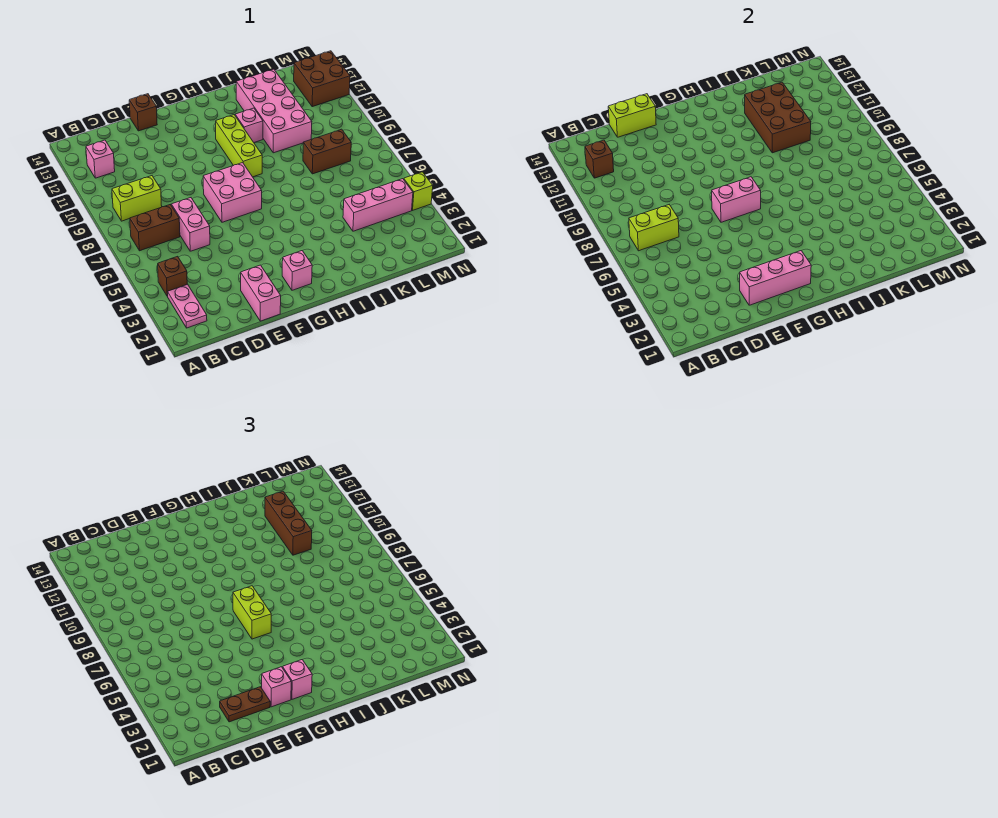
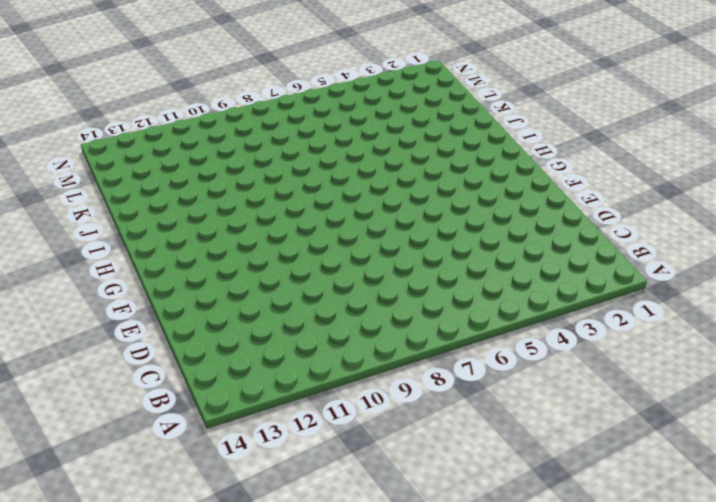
none -> pink 1x2 plate [167,284,207,328]
none -> brown 1x1 brick [158,256,187,296]
none -> brown 1x2 brick [130,205,180,251]

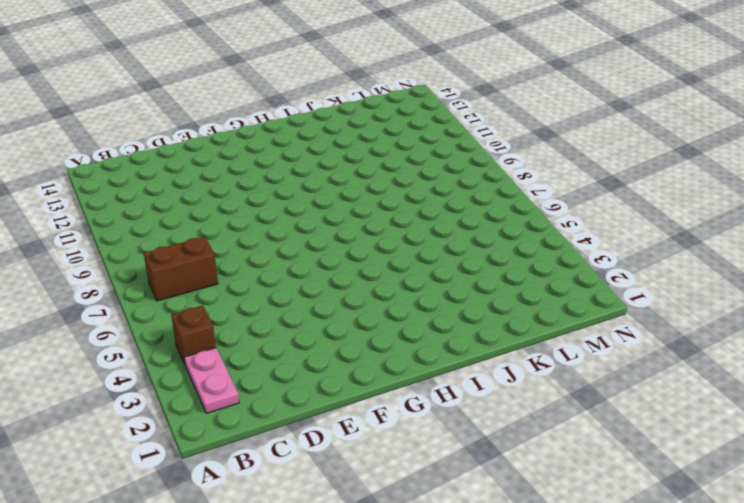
none -> lime 1x2 brick [112,176,162,221]
none -> pink 1x1 brick [86,140,115,178]
none -> pink 1x2 brick [172,198,210,251]

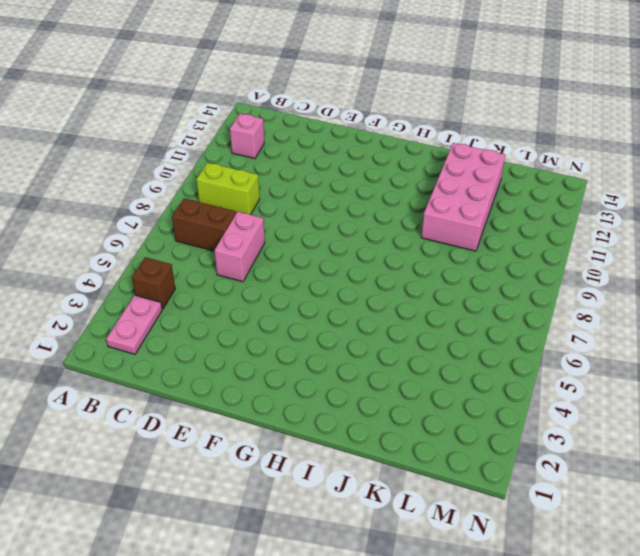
none -> pink 1x2 brick [241,265,281,321]
none -> brown 1x1 brick [129,94,157,131]
none -> pink 2x2 brick [203,163,262,222]

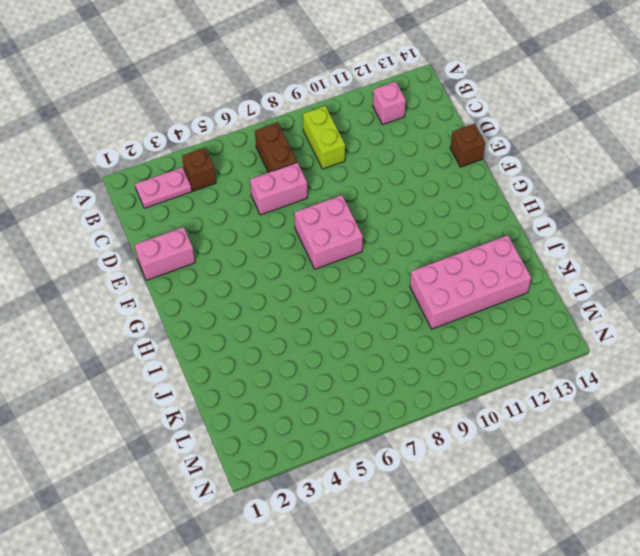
none -> pink 1x1 brick [282,251,312,290]
none -> lime 1x3 brick [216,115,262,177]
none -> pink 1x1 brick [235,108,263,142]

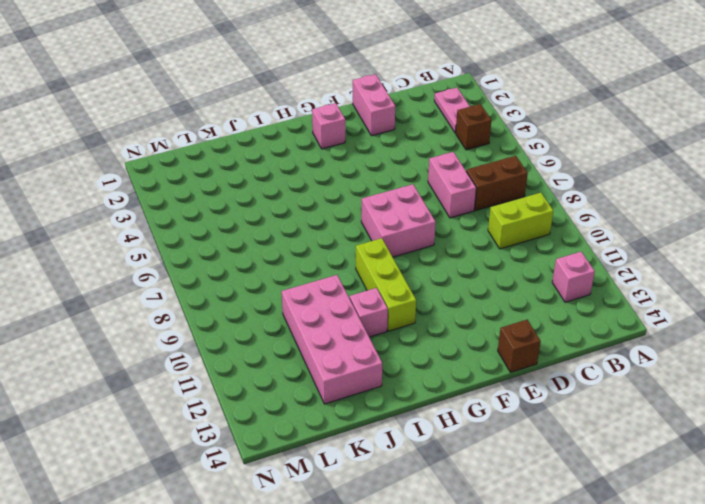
none -> pink 1x3 brick [343,179,413,231]
none -> brown 1x2 brick [303,129,351,174]
none -> brown 2x2 brick [294,51,350,107]

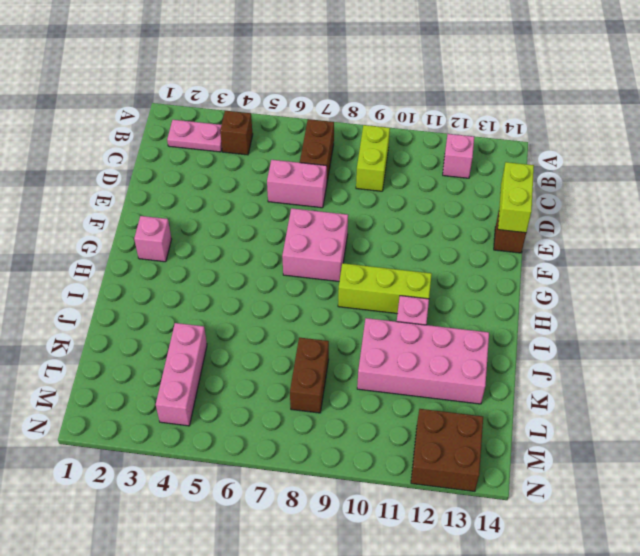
none -> pink 1x2 brick [241,265,281,321]
none -> lime 1x1 brick [404,172,433,210]
none -> lime 1x2 brick [629,205,679,251]

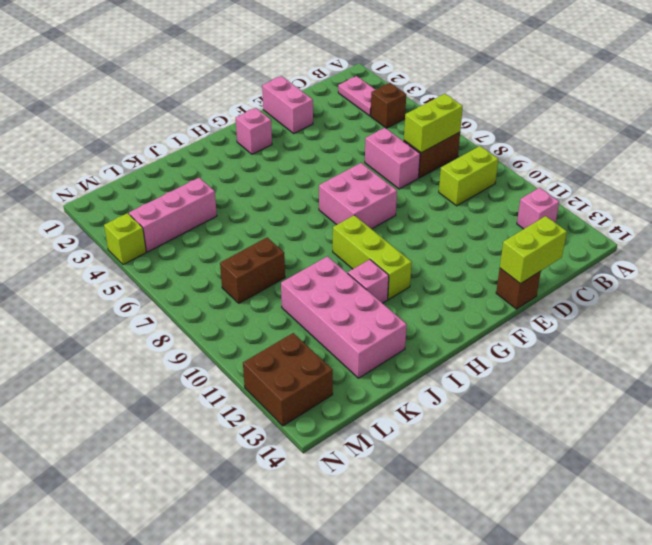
none -> brown 1x1 brick [585,140,614,178]
none -> pink 1x3 brick [740,251,811,305]
none -> pink 1x2 brick [712,177,761,222]

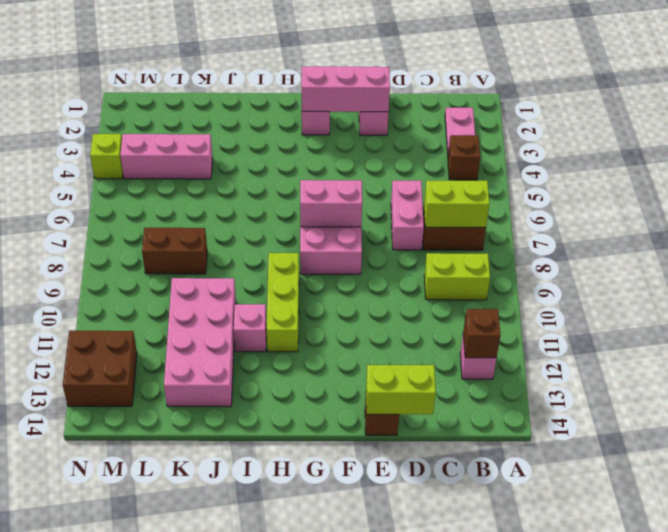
none -> brown 2x3 brick [745,82,811,153]
none -> brown 1x2 plate [220,687,270,722]
none -> pink 1x1 brick [262,667,291,707]

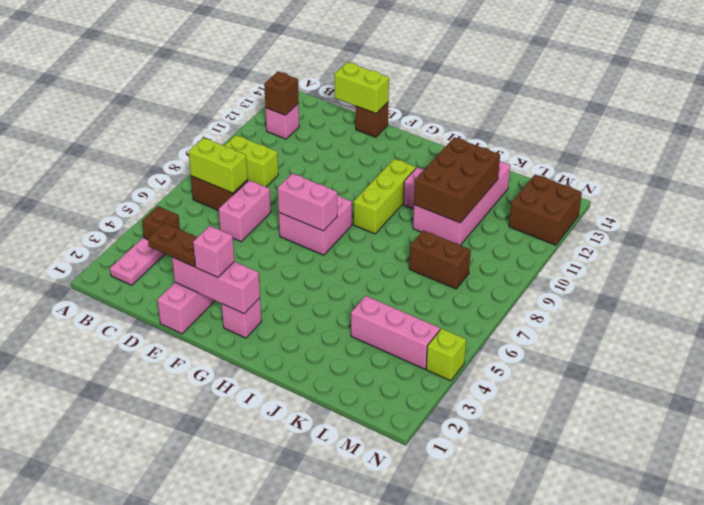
none -> pink 1x1 brick [283,660,312,699]
none -> lime 1x2 brick [233,586,271,639]
none -> brown 1x3 brick [265,491,312,555]

